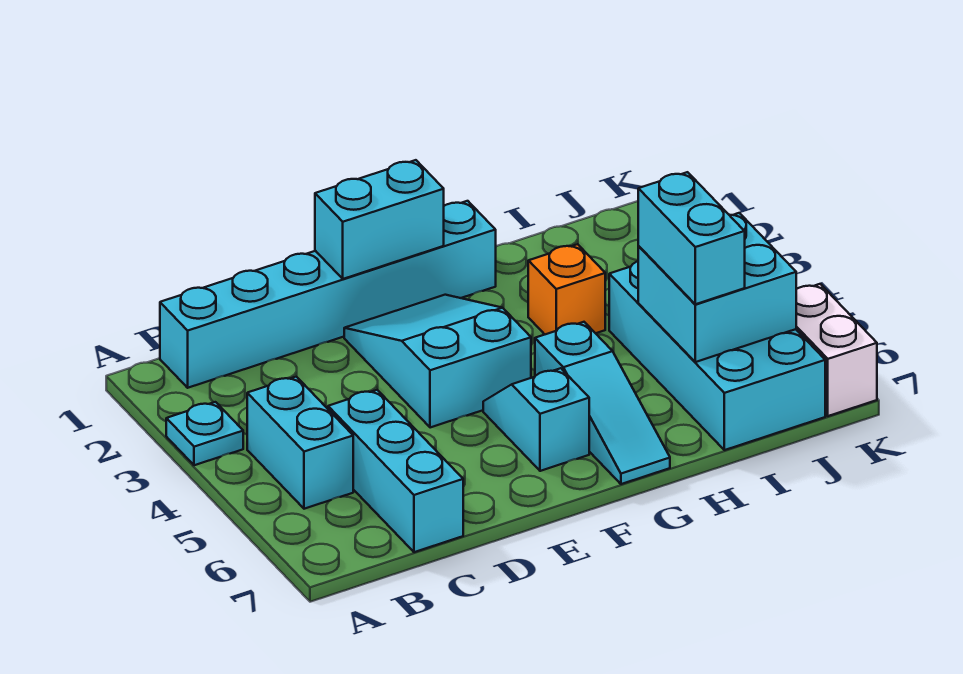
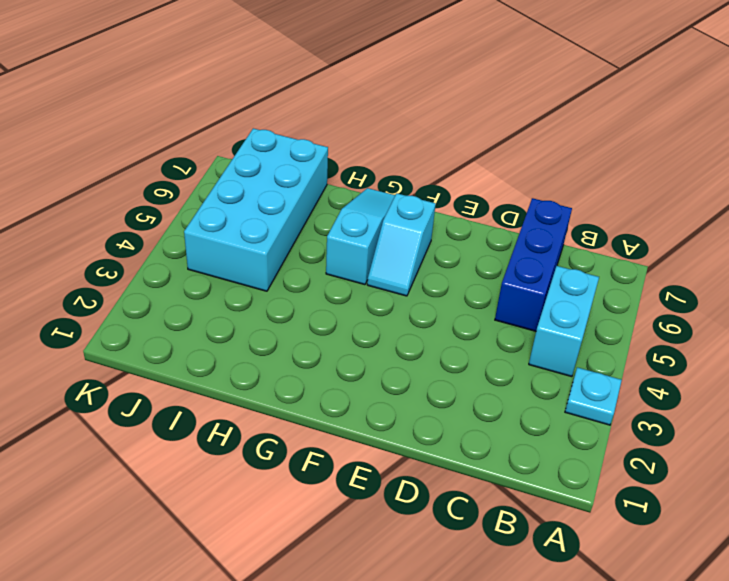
blue 1x3 brick [495,198,572,331] -> cyan 1x3 brick [328,390,463,552]
none -> cyan 1x6 brick [160,201,496,388]
none -> cyan 2x3 slope [344,295,531,428]
none -> orange 1x1 brick [528,244,605,334]

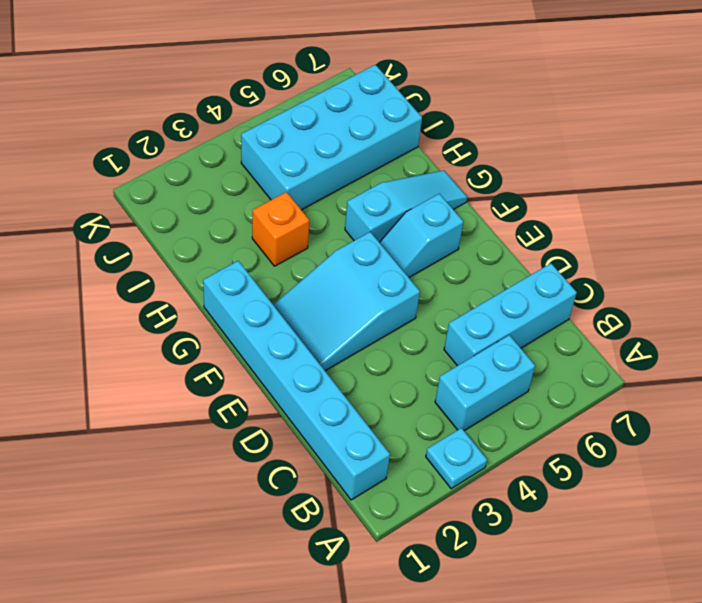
none -> white 1x2 brick [796,284,877,416]
none -> cyan 1x2 brick [315,160,444,279]
none -> cyan 2x2 brick [638,213,796,362]

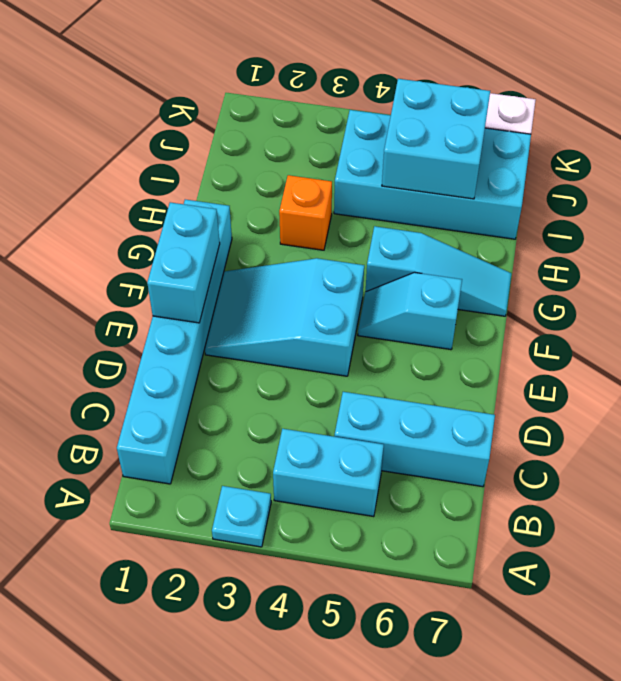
none -> cyan 1x2 brick [638,172,745,304]

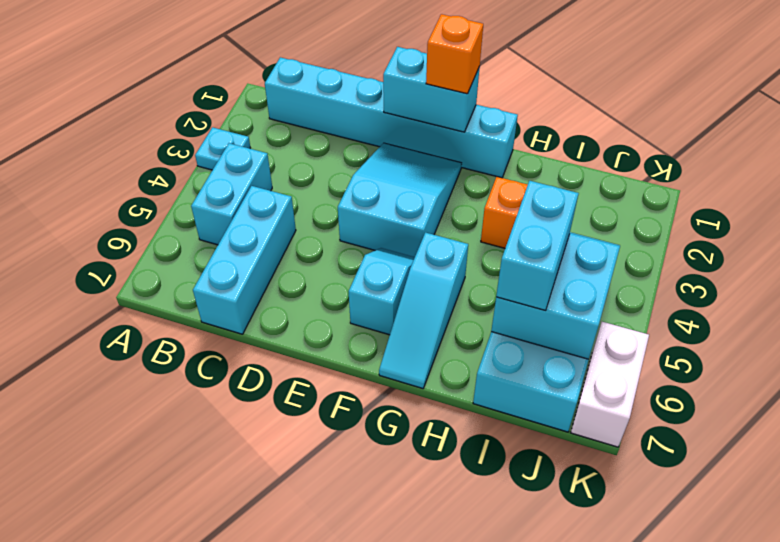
orange 1x1 brick [426,14,483,94] -> none

